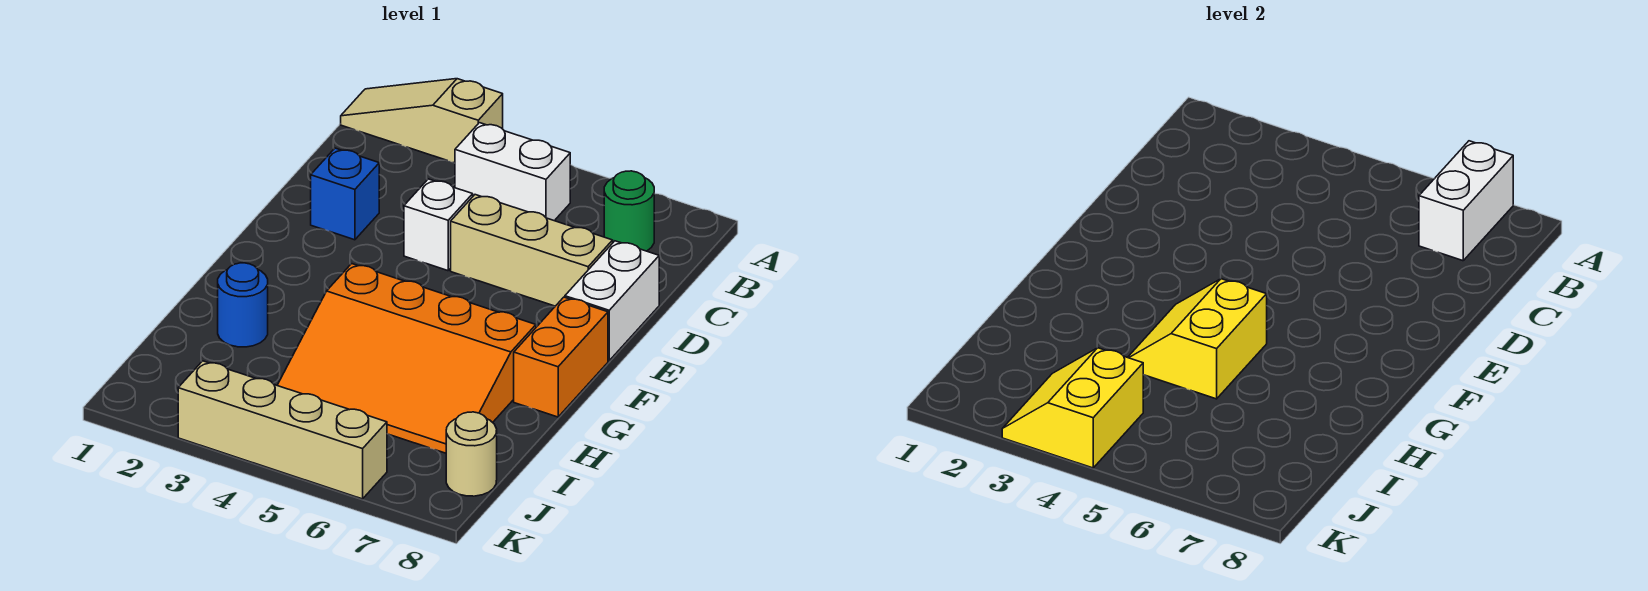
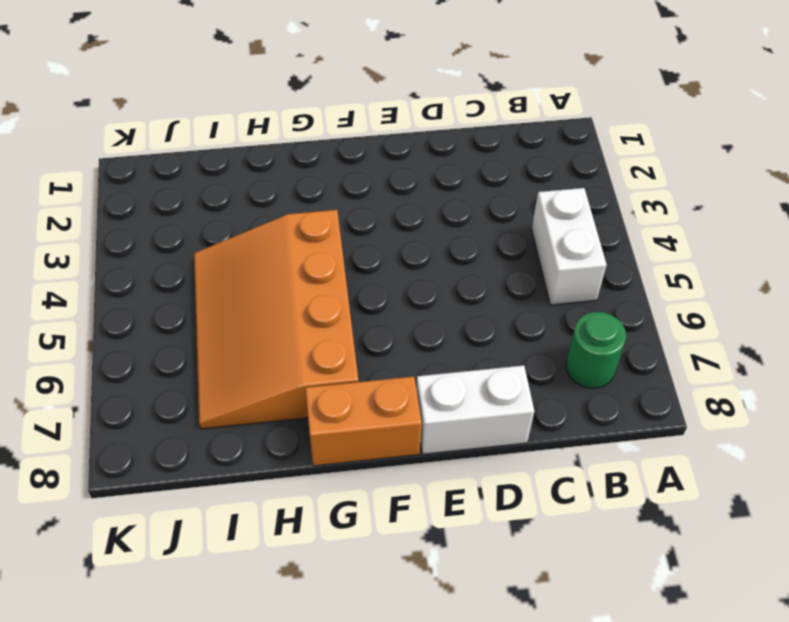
none -> tan 1x3 slope [341,79,503,163]
none -> blue 1x1 brick [311,148,379,240]
none -> white 1x1 brick [404,179,473,271]

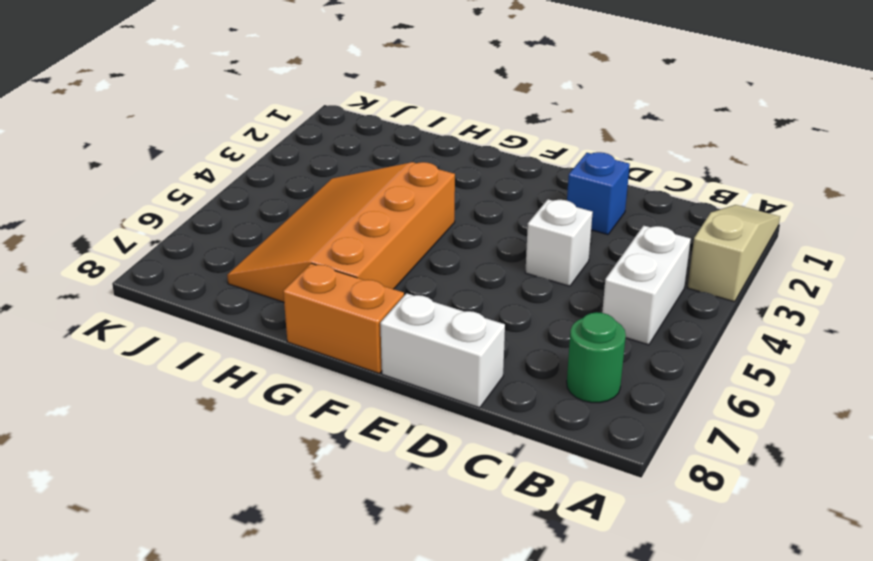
none -> tan 1x3 brick [451,195,613,306]
none -> blue 1x1 round brick [218,263,268,347]
none -> tan 1x1 round brick [446,412,497,496]

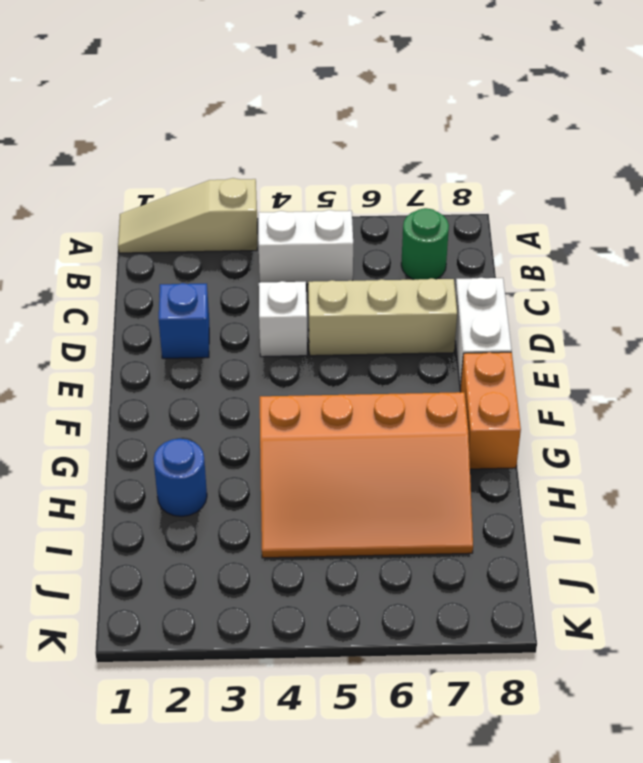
none -> tan 1x1 round brick [446,412,497,496]
none -> tan 1x4 brick [178,361,387,499]
none -> white 1x2 brick [1419,141,1513,261]

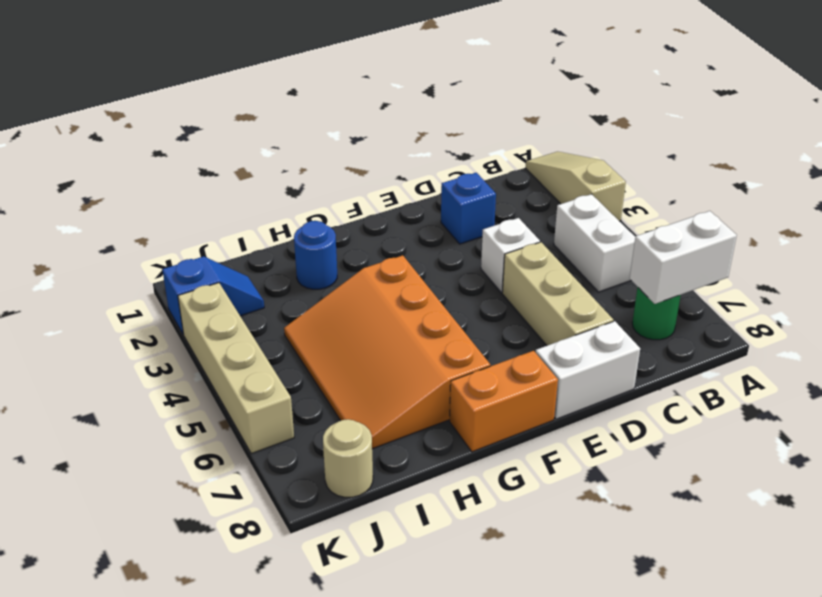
blue 1x2 slope [162,256,264,334] -> none
none -> yellow 2x2 slope [1128,279,1267,399]
none -> yellow 2x2 slope [1002,348,1143,468]

